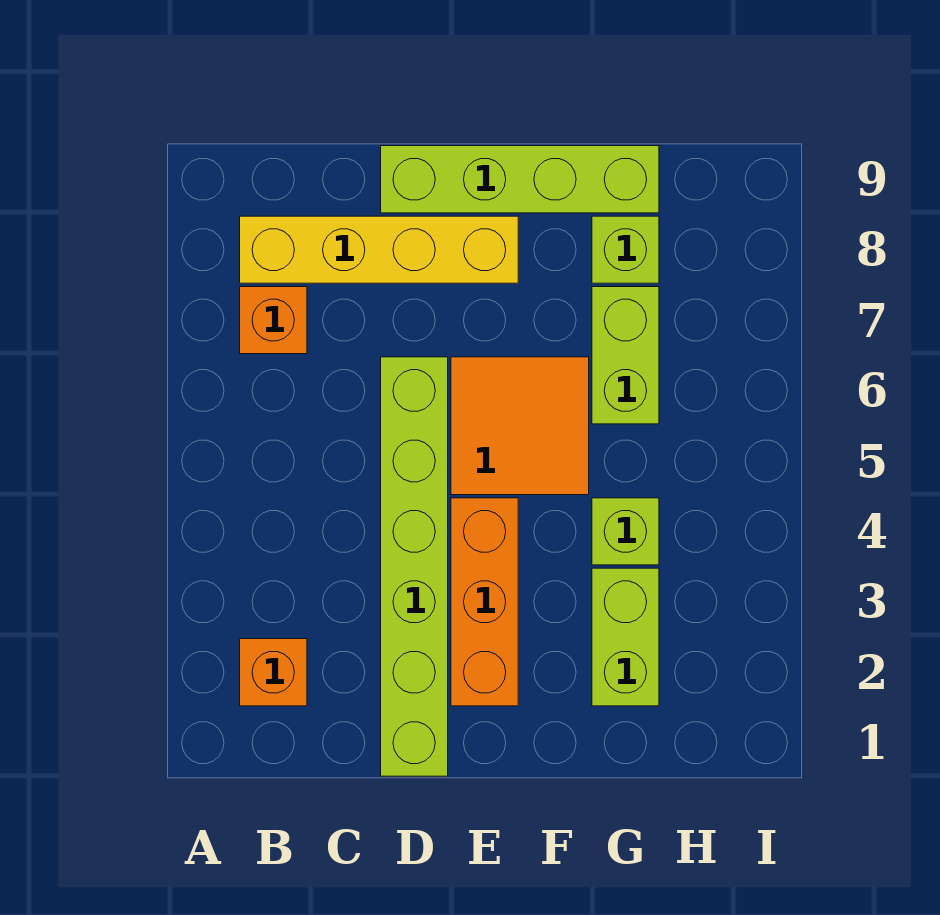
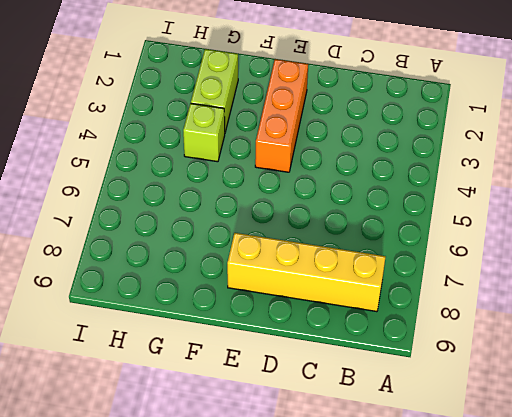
none -> orange 1x1 brick [240,639,307,706]
none -> orange 1x1 brick [240,287,307,354]

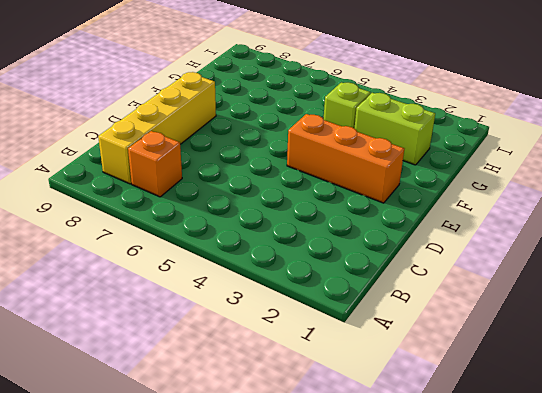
none -> orange 1x1 brick [240,639,307,706]
none -> lime 1x6 brick [381,357,448,776]

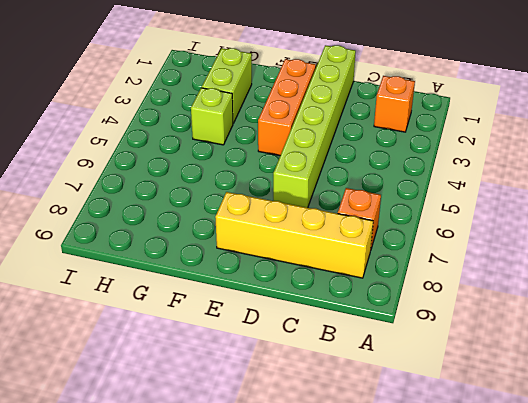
none -> lime 1x4 brick [381,146,659,213]
none -> orange 2x2 tile [451,357,589,495]

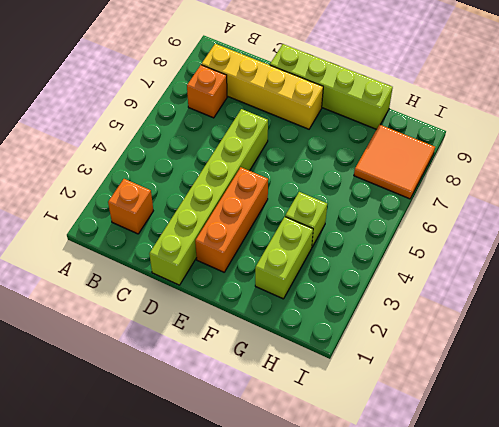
orange 2x2 tile [354,125,435,199] -> orange 2x2 tile moved to [451,357,589,495]
none -> lime 1x2 brick [592,287,659,424]
none -> lime 1x1 brick [592,216,659,283]

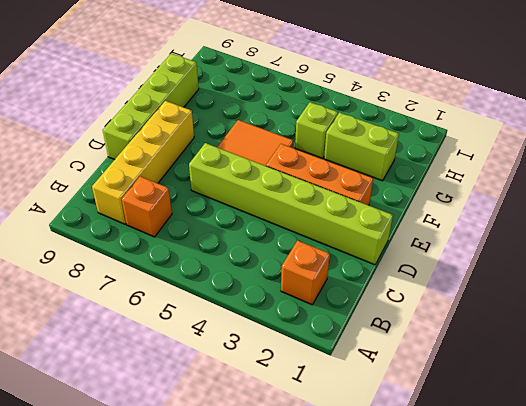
none -> lime 1x2 brick [592,287,659,424]
none -> lime 1x1 brick [592,216,659,283]

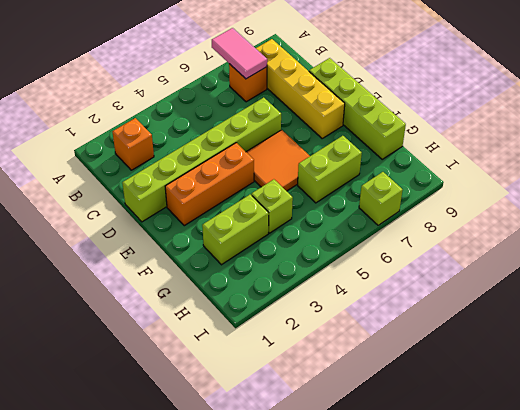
pink 1x2 tile [212,28,267,79] -> none
lime 1x1 brick [359,172,403,225] -> lime 1x1 brick moved to [592,216,659,283]

